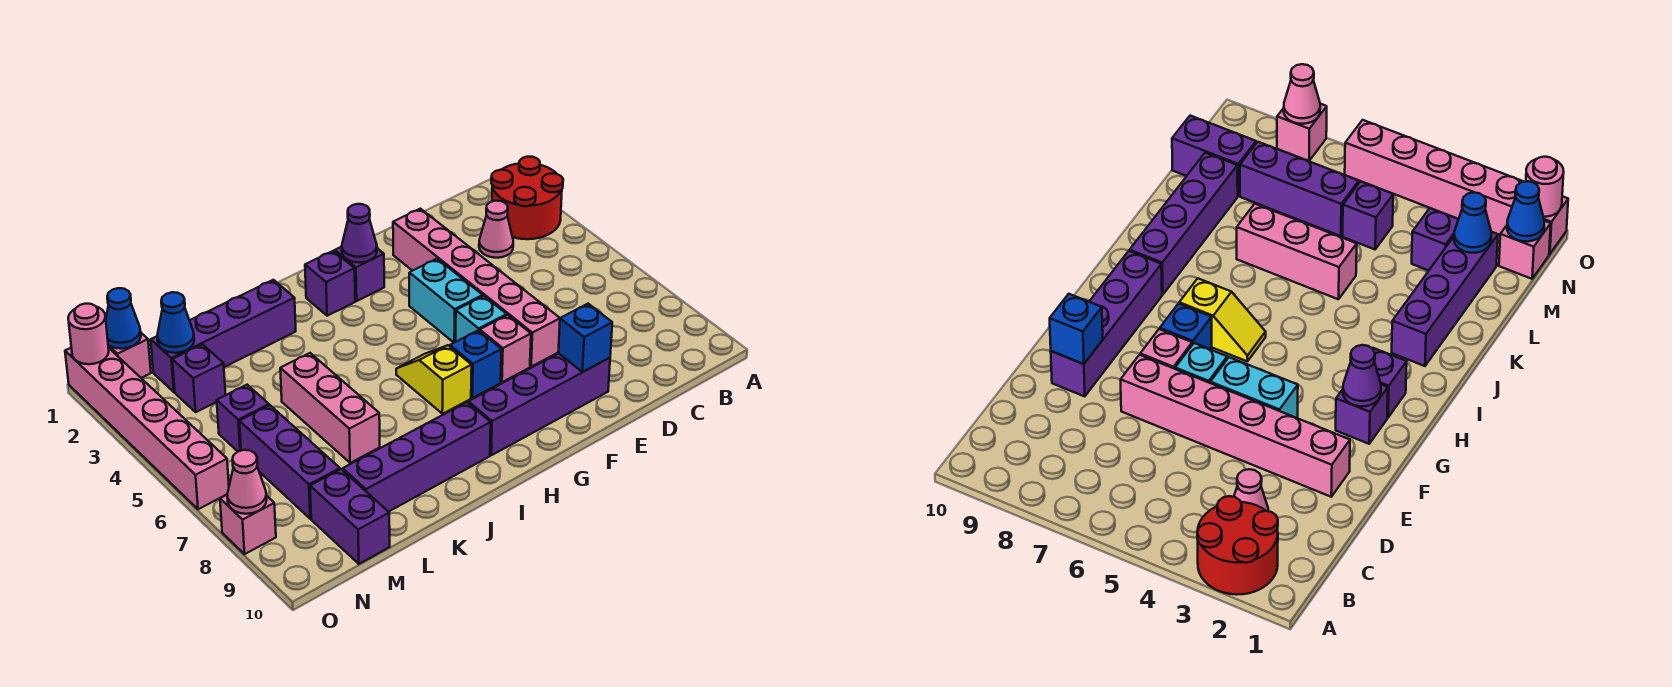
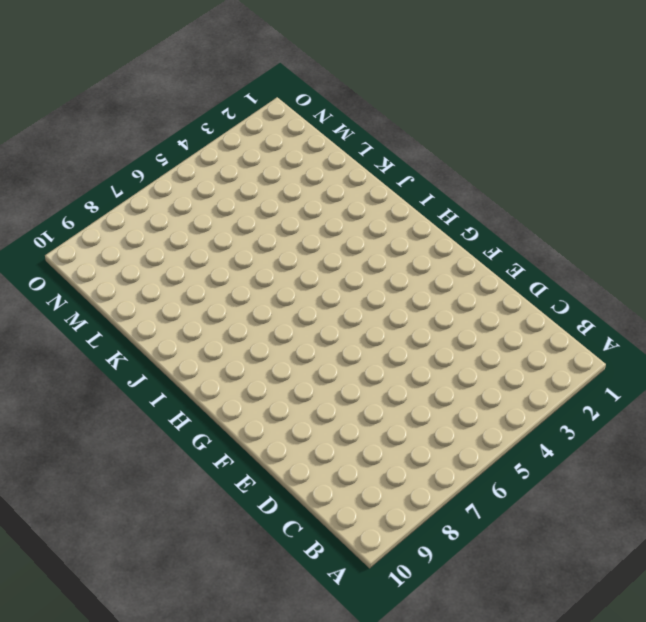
none -> red 2x2 round brick [491,157,563,239]
none -> pink 1x1 cone [479,201,513,258]
none -> pink 1x6 brick [393,209,560,367]

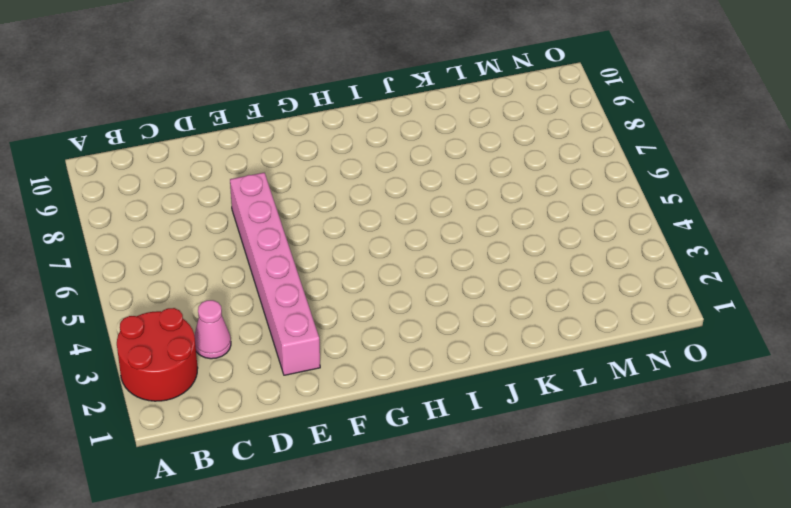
none -> purple 1x4 brick [468,353,610,455]
none -> cyan 1x2 brick [409,259,483,342]
none -> cyan 1x1 brick [456,296,507,342]

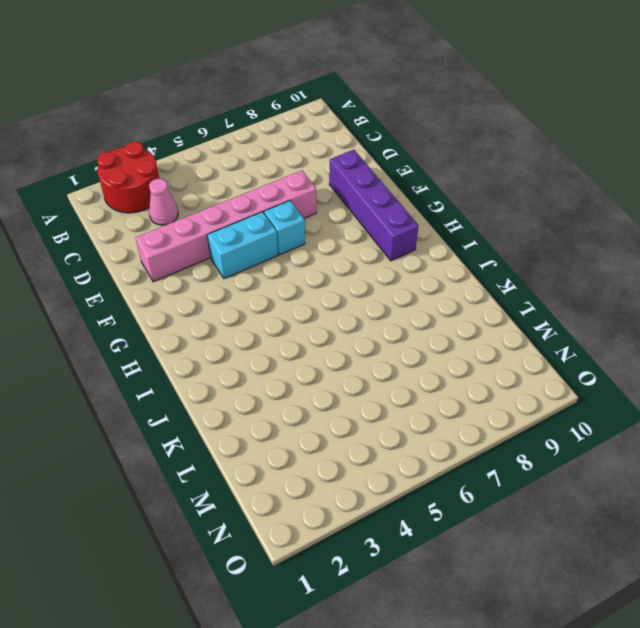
none -> pink 1x1 brick [480,315,531,382]
none -> purple 1x1 brick [335,247,384,301]
none -> blue 1x1 brick [450,330,501,398]

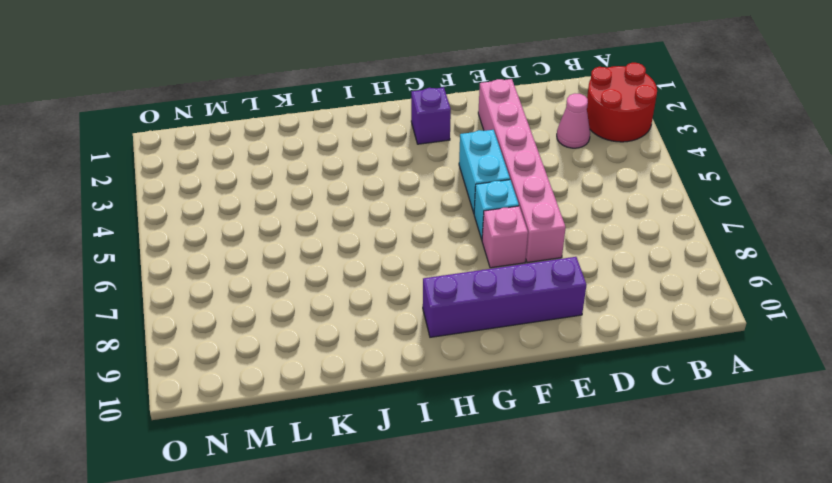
none -> blue 1x1 brick [450,330,501,398]
none -> purple 1x1 brick [305,251,355,316]
none -> yellow 1x2 slope [396,345,472,414]

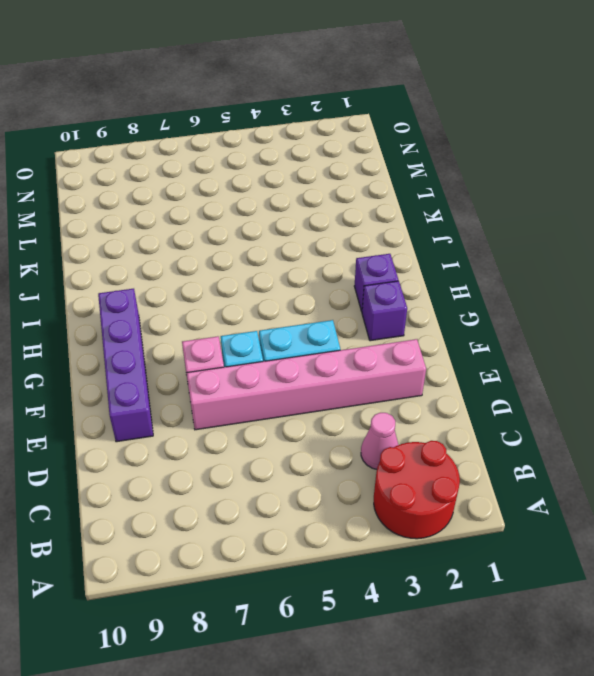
none -> blue 1x1 brick [450,330,501,398]
none -> yellow 1x2 slope [396,345,472,414]
none -> purple 1x4 brick [343,402,491,512]

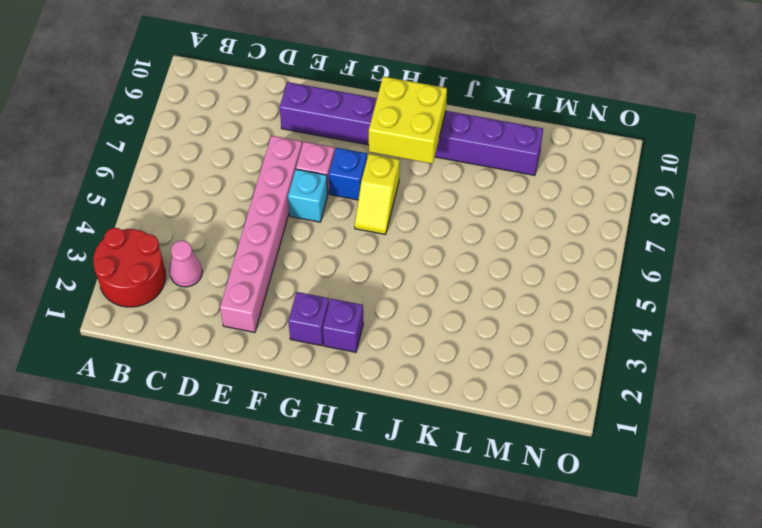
yellow 2x2 brick [369,77,447,164] -> none
none -> cyan 1x2 brick [409,259,483,342]
none -> purple 1x4 brick [151,280,296,392]
none -> pink 1x3 brick [280,353,380,463]

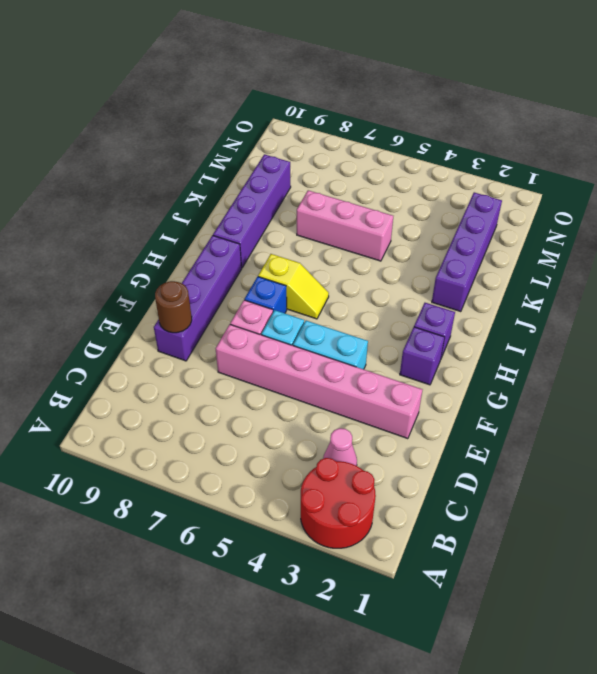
brown 1x1 round brick [155,281,192,333] -> blue 1x1 brick [558,304,612,372]
none -> purple 1x1 brick [172,344,226,412]
none -> purple 1x1 brick [217,385,269,451]
none -> purple 1x3 brick [239,405,340,519]

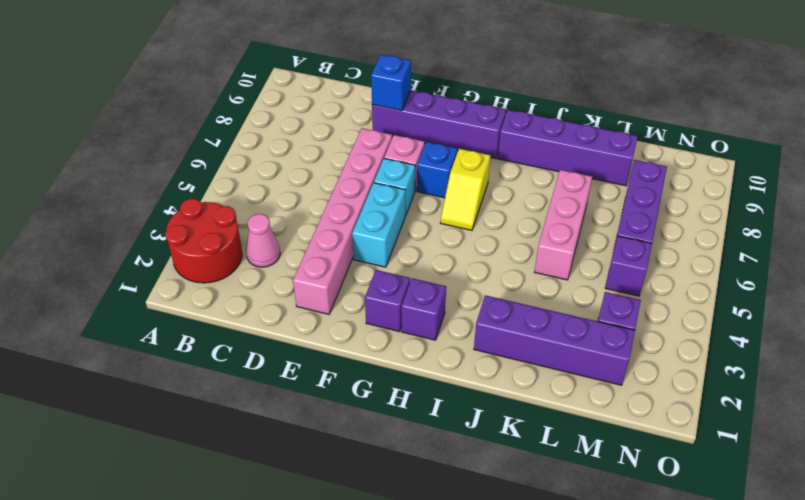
none -> purple 1x2 brick [310,469,390,564]
none -> pink 1x1 brick [108,333,151,378]
none -> pink 1x6 brick [65,348,229,509]

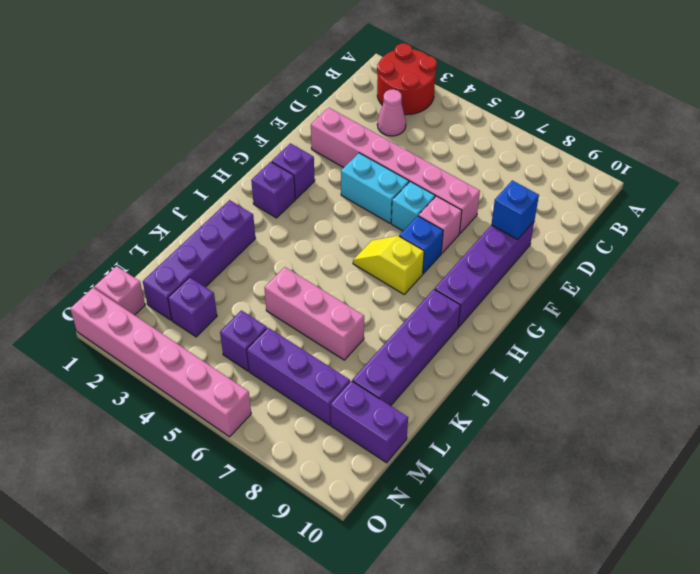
none -> pink 1x1 brick [220,495,276,554]
none -> purple 1x1 cone [342,204,377,263]
none -> blue 1x1 cone [157,292,194,353]

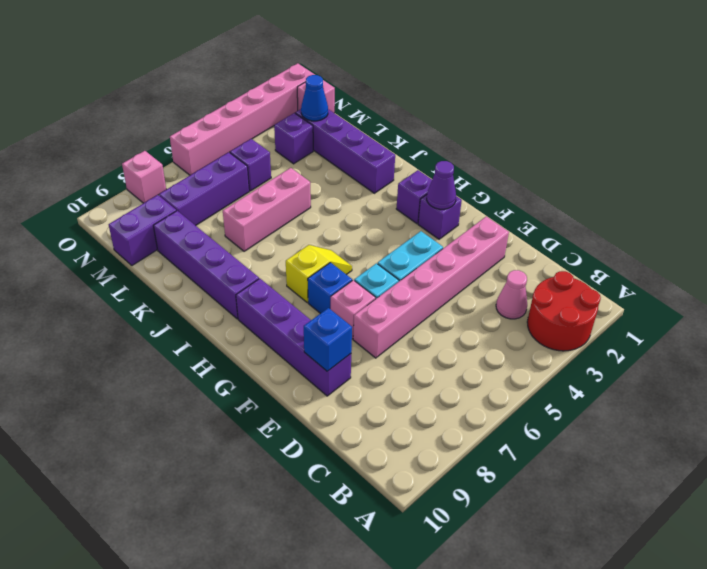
none -> blue 1x1 cone [106,288,141,349]
none -> pink 1x1 round brick [68,304,109,364]
none -> pink 1x1 cone [227,450,267,514]

